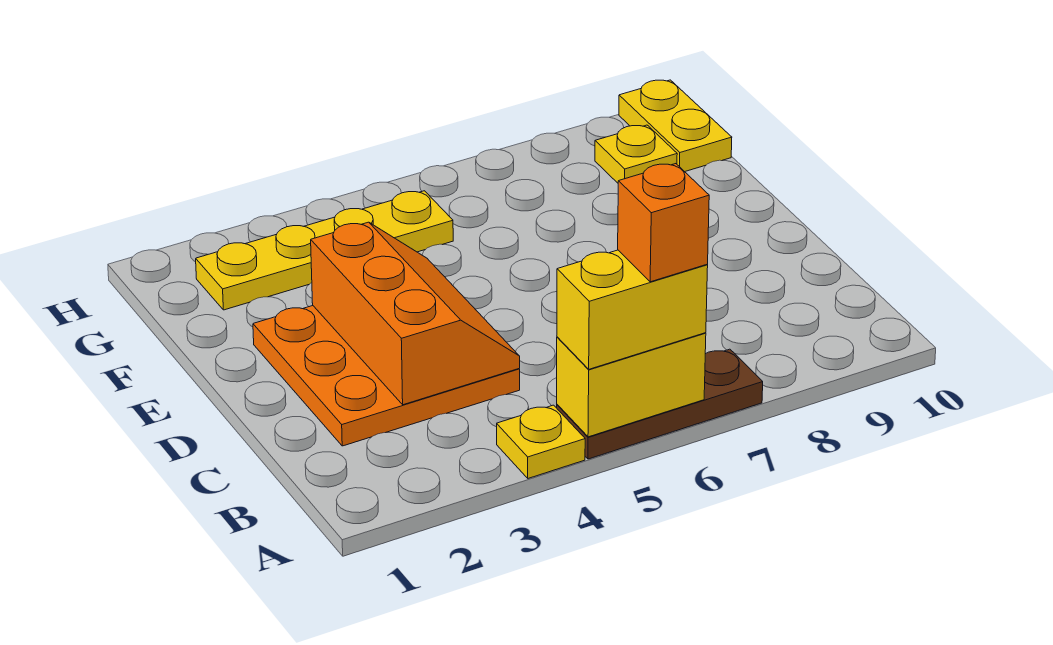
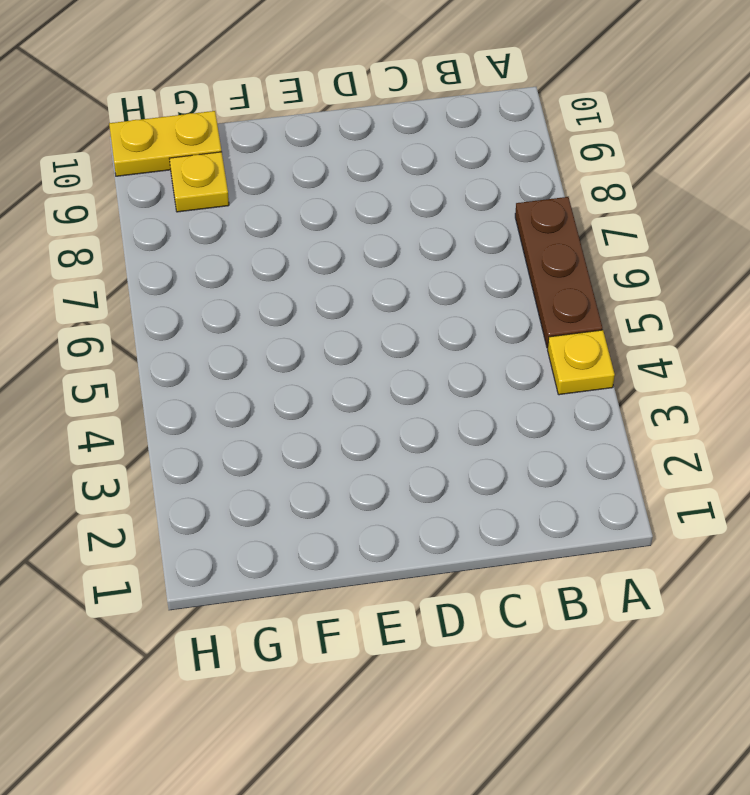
none -> orange 3x3 plate [253,306,520,446]
none -> yellow 1x4 plate [196,191,453,310]

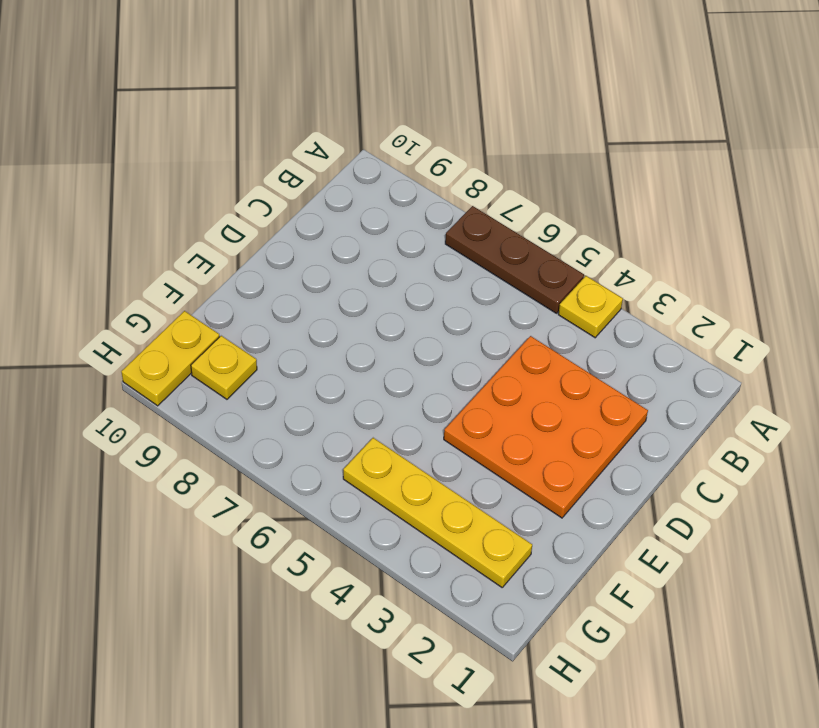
none -> yellow 1x2 brick [557,333,706,437]
none -> orange 2x3 slope [311,222,520,405]

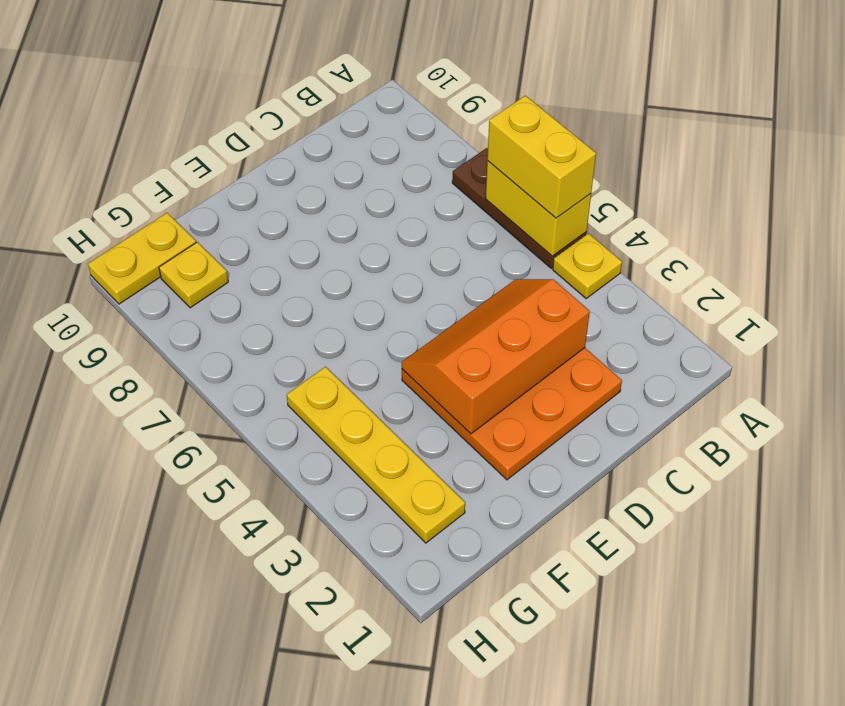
none -> orange 1x1 brick [618,164,709,282]

